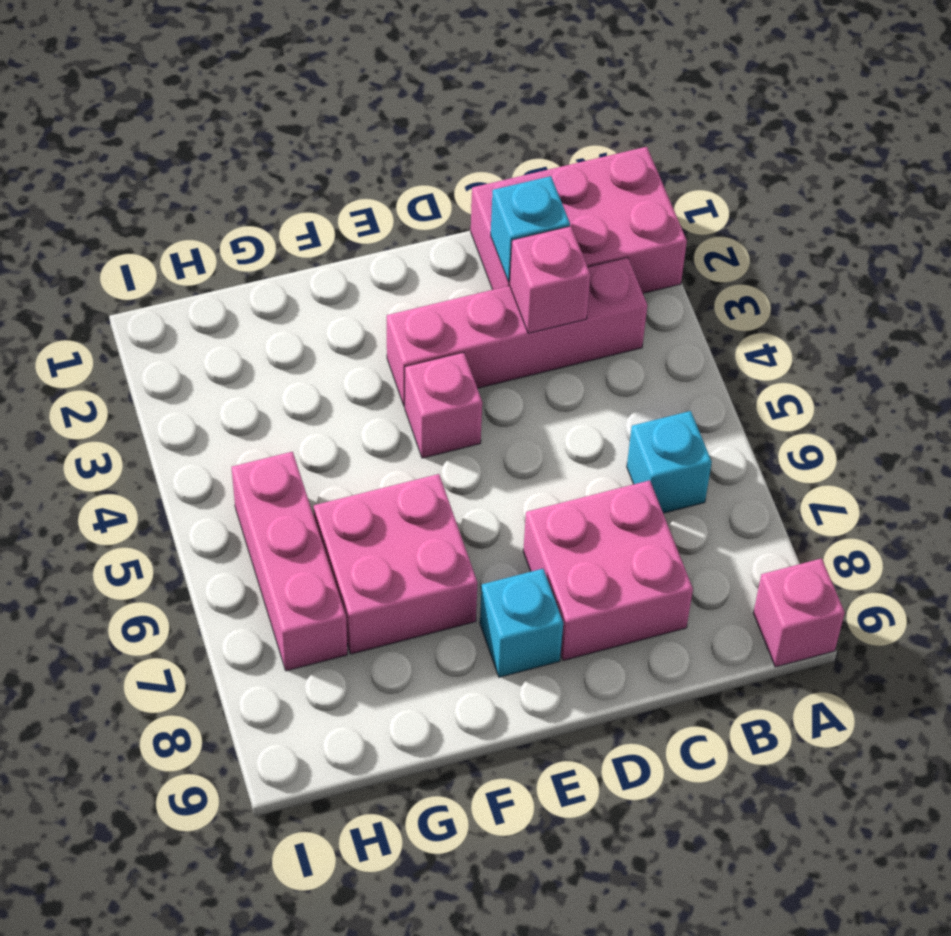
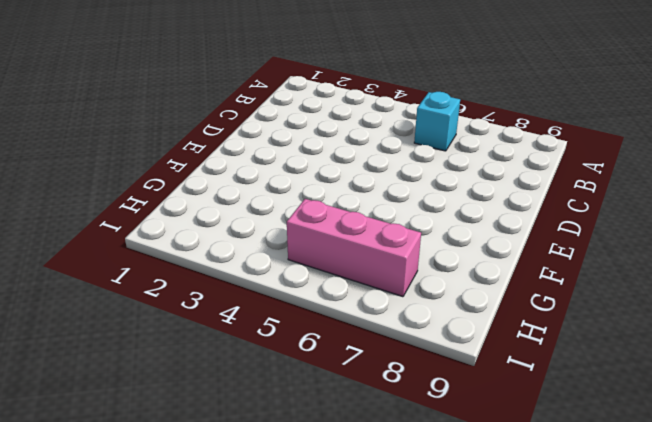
none -> pink 2x3 brick [471,147,687,293]
none -> pink 1x1 brick [753,558,845,667]

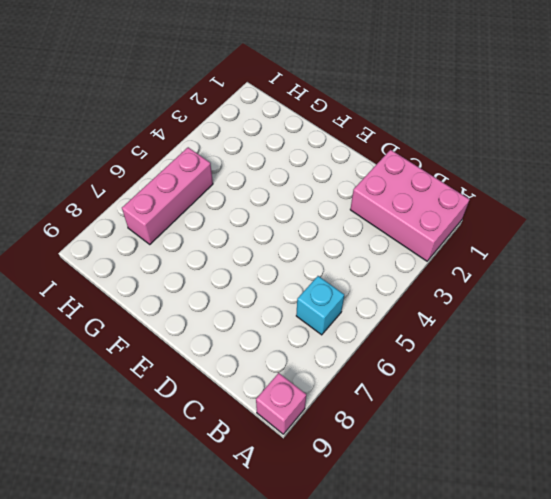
none -> pink 1x4 brick [387,257,647,406]
none -> pink 2x2 brick [523,480,693,660]

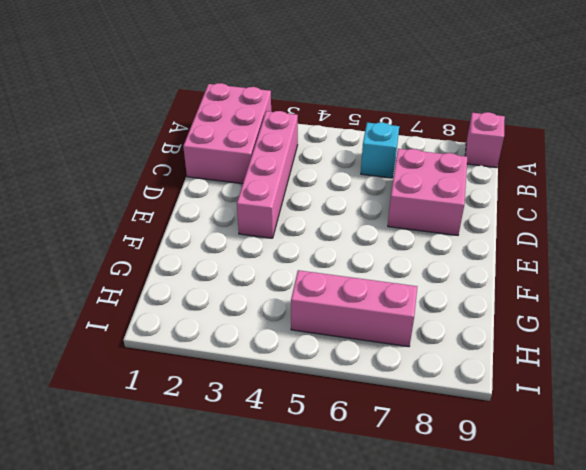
none -> pink 1x1 brick [405,352,482,458]
none -> cyan 1x1 brick [480,569,563,677]

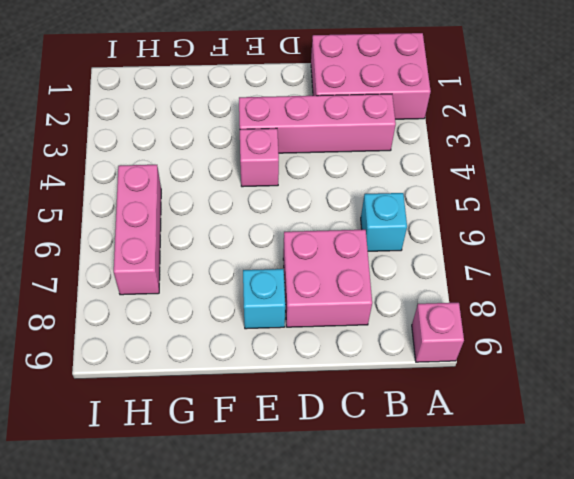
none -> pink 2x2 brick [314,474,477,654]
none -> cyan 1x1 brick [491,176,570,283]

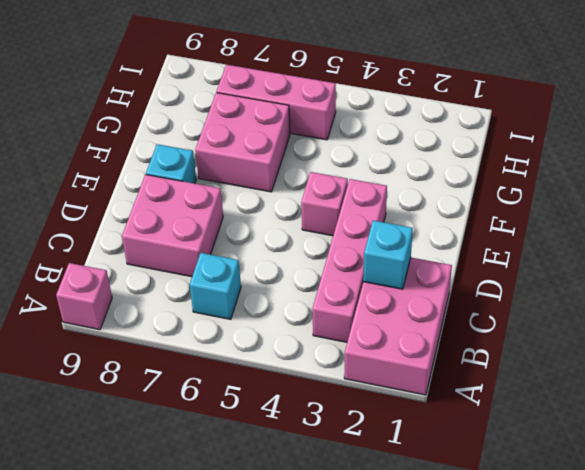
none -> pink 1x1 brick [510,226,591,333]

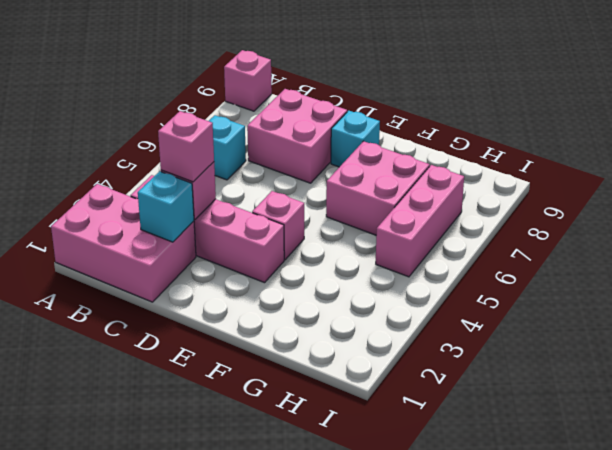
pink 1x1 brick [158,111,214,182] -> none

